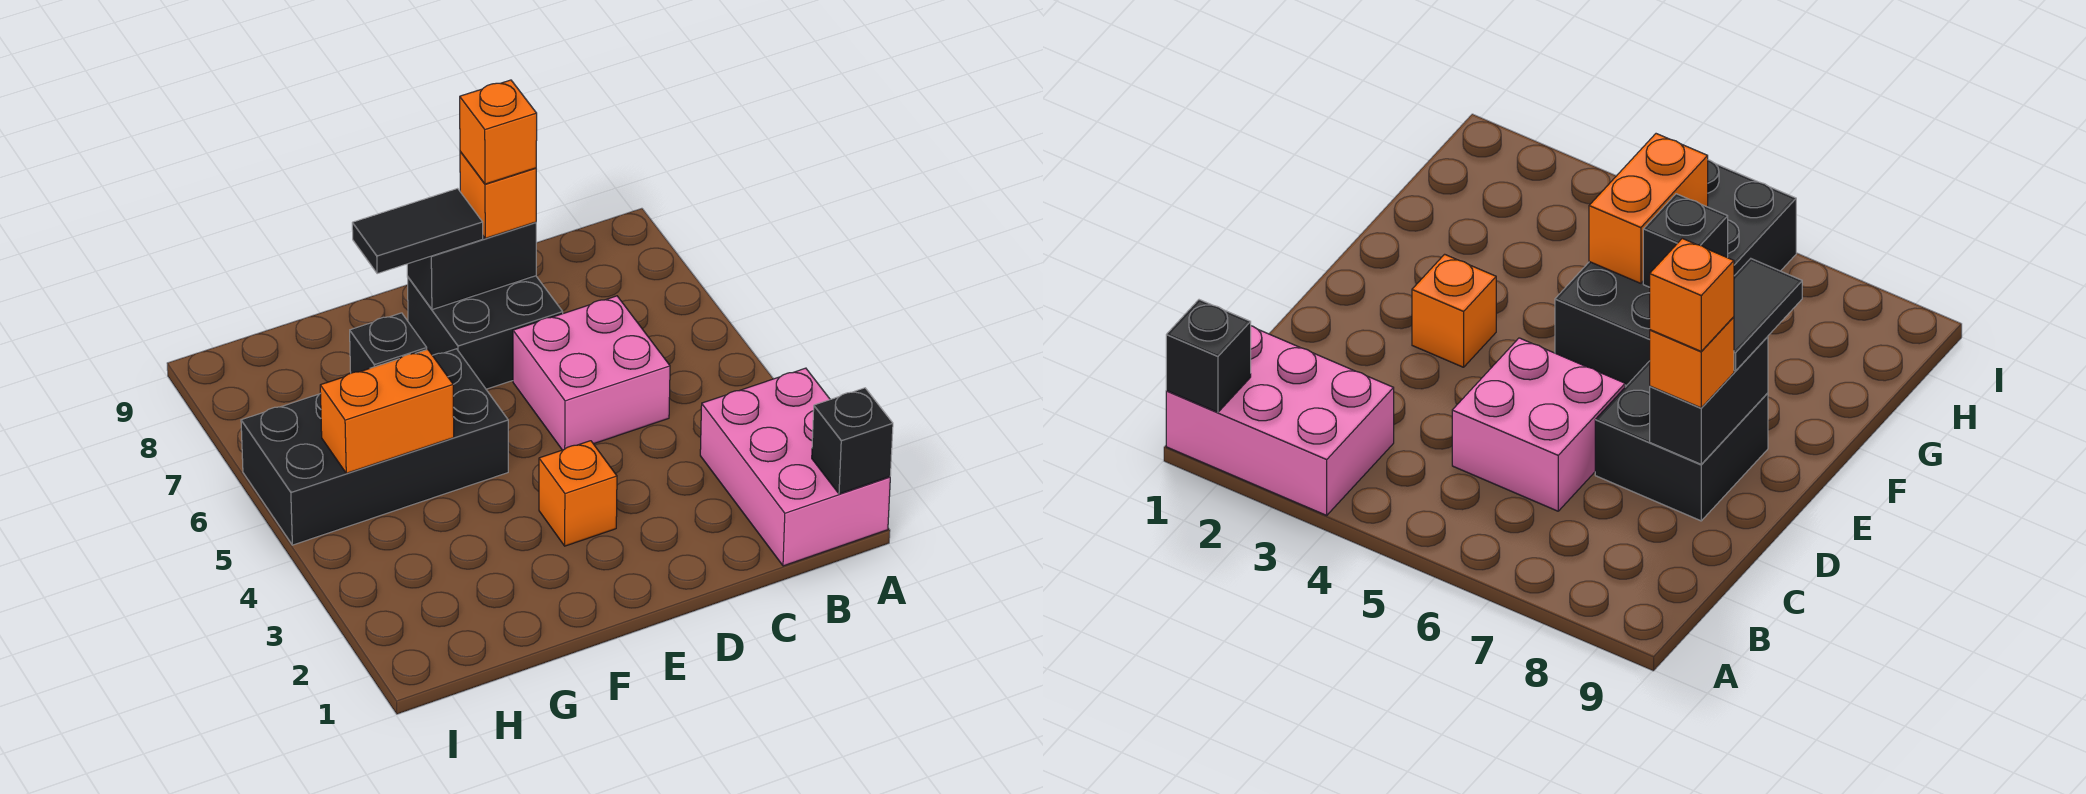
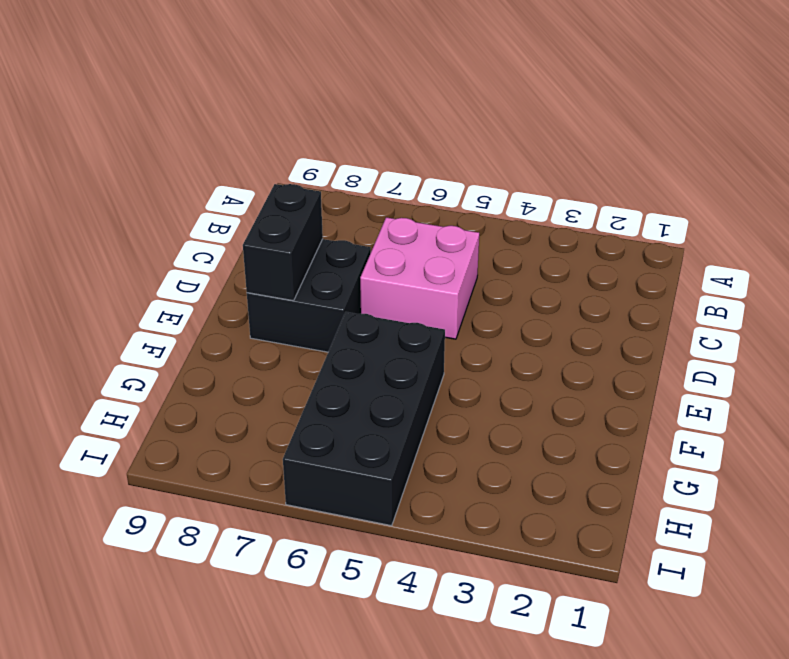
none -> pink 2x3 brick [700,368,890,566]
none -> orange 1x1 brick [539,441,617,546]
none -> black 1x1 brick [812,388,893,494]

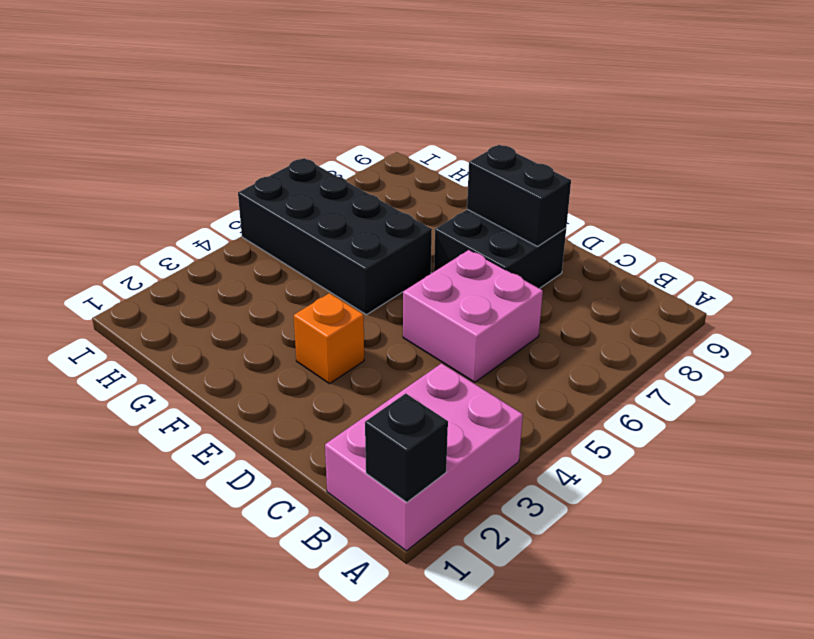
none -> orange 1x2 brick [320,349,454,473]
none -> black 1x1 brick [350,313,427,373]
none -> orange 1x1 brick [460,152,536,238]

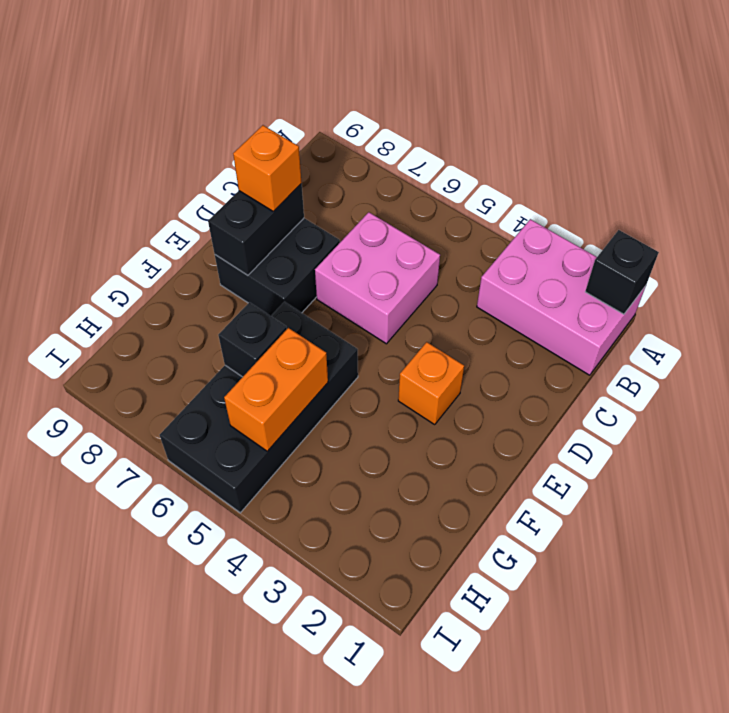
none -> black 1x2 tile [352,189,483,274]
none -> orange 1x1 brick [460,80,537,184]

